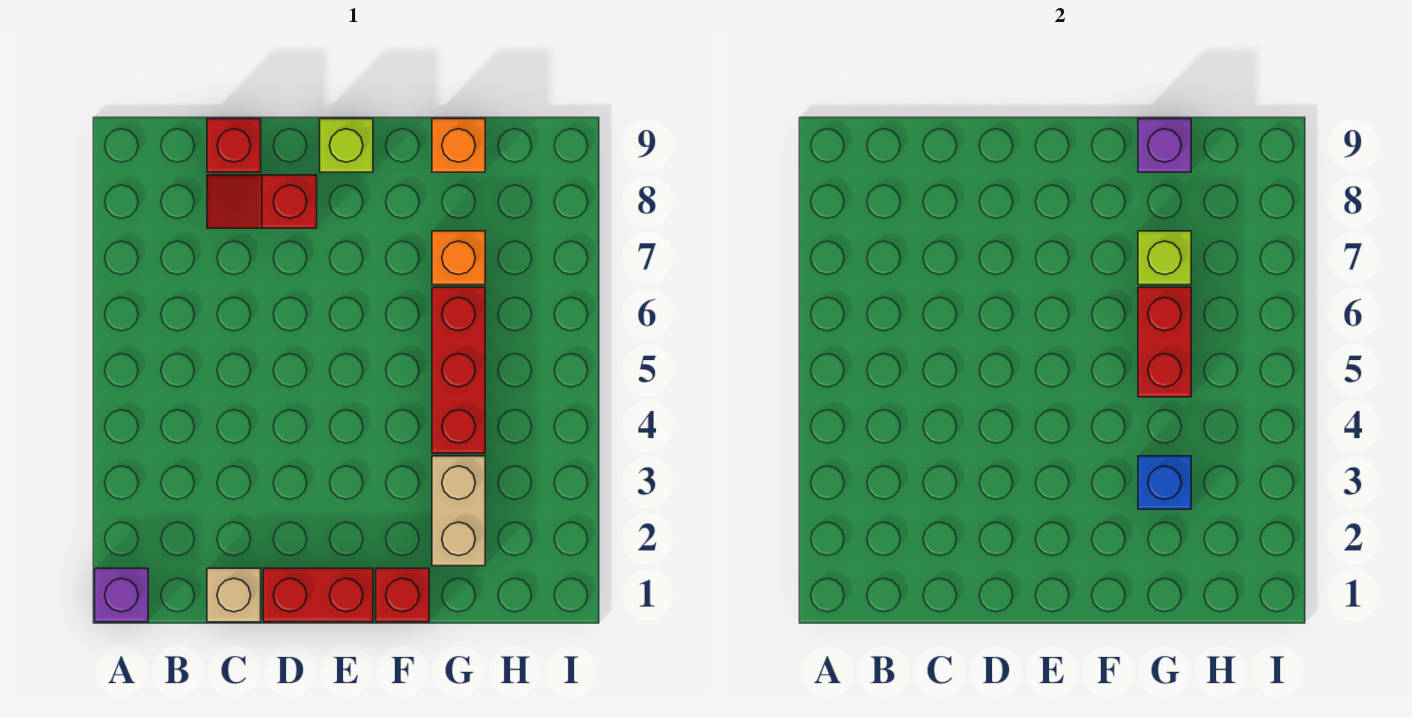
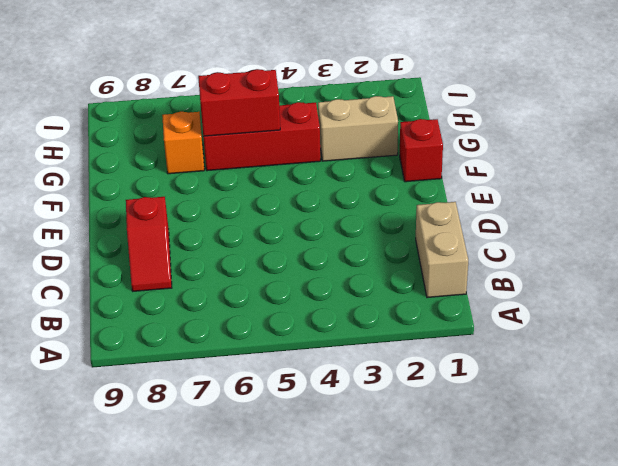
tan 1x2 brick [416,202,468,298] -> tan 1x1 brick [207,568,261,622]
none -> purple 1x1 brick [95,568,148,622]
none -> red 1x1 brick [207,119,261,172]
none -> red 1x2 brick [263,568,373,622]

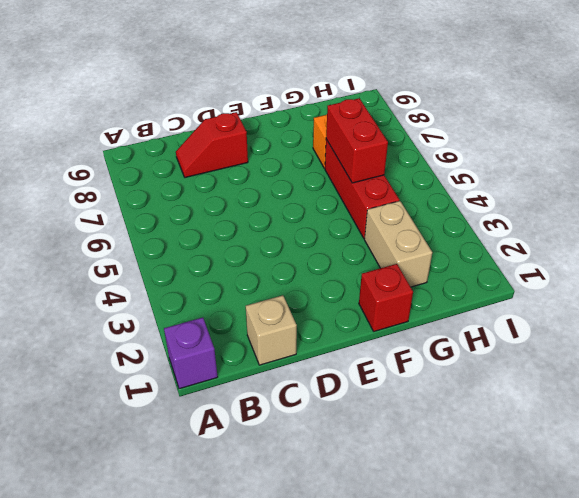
none -> red 1x1 brick [207,119,261,172]
none -> red 1x2 brick [263,568,373,622]
none -> lime 1x1 brick [320,119,373,172]

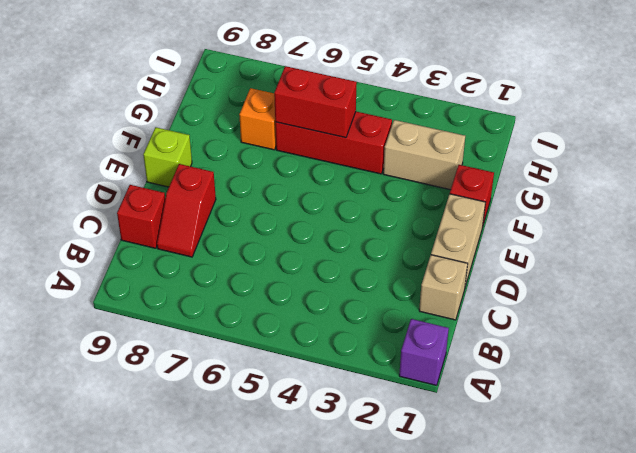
tan 1x2 brick [431,194,486,286] -> red 1x2 brick [263,568,373,622]
none -> orange 1x1 brick [432,119,485,172]
none -> blue 1x1 brick [1138,456,1191,509]
none -> lime 1x1 brick [1138,231,1191,285]

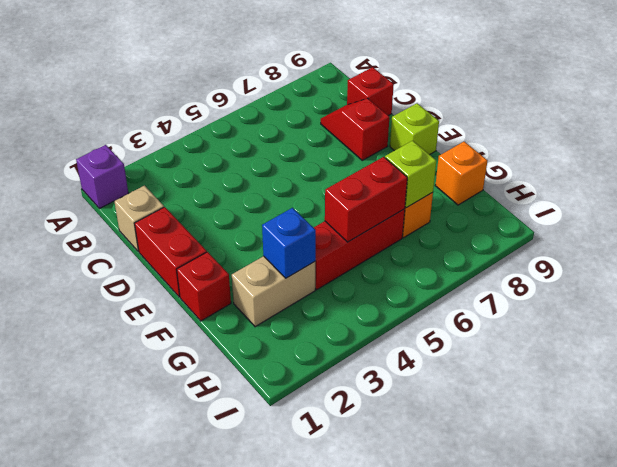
none -> purple 1x1 brick [1138,119,1191,172]

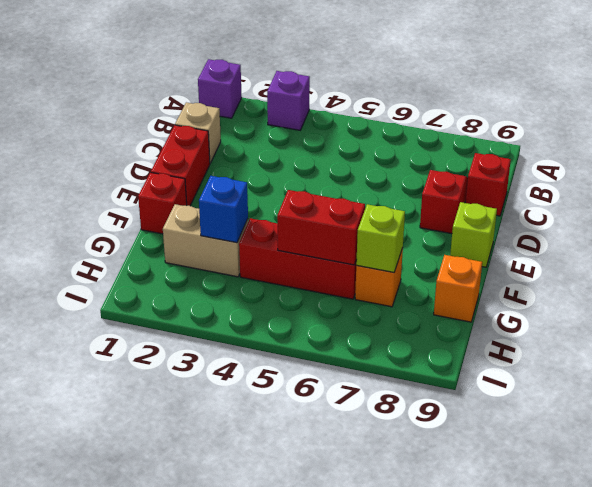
purple 1x1 brick [267,71,310,130] -> purple 1x1 brick moved to [1138,119,1191,172]

